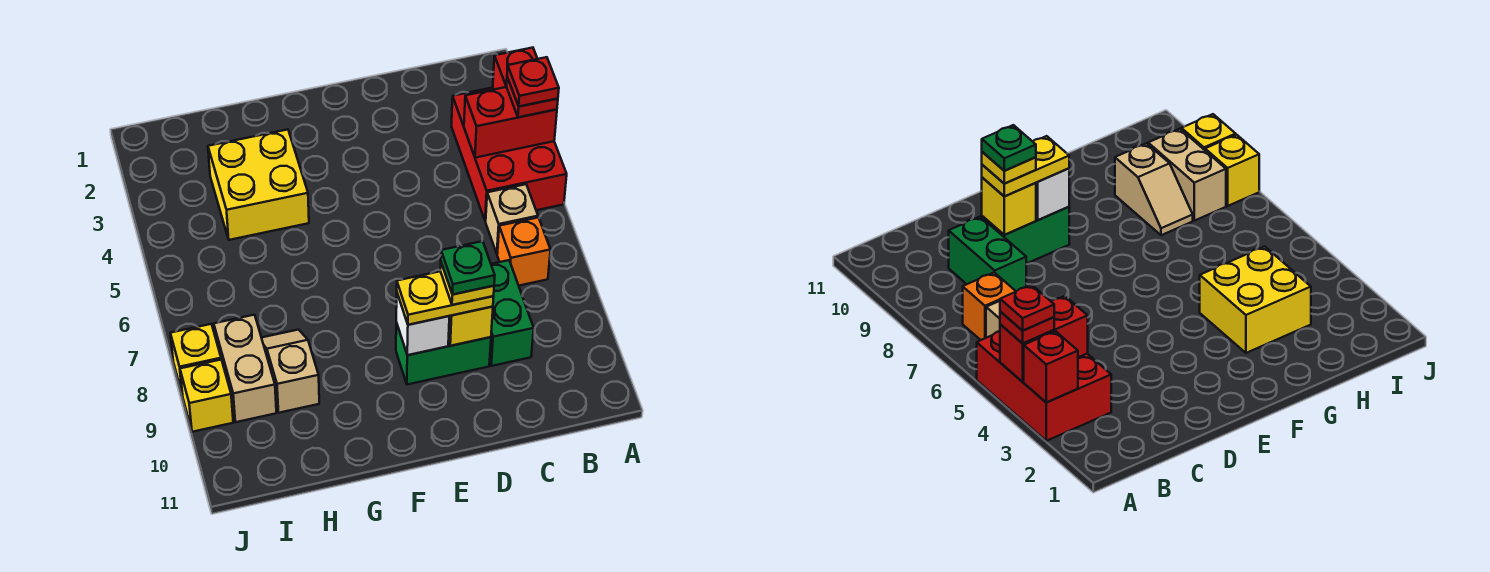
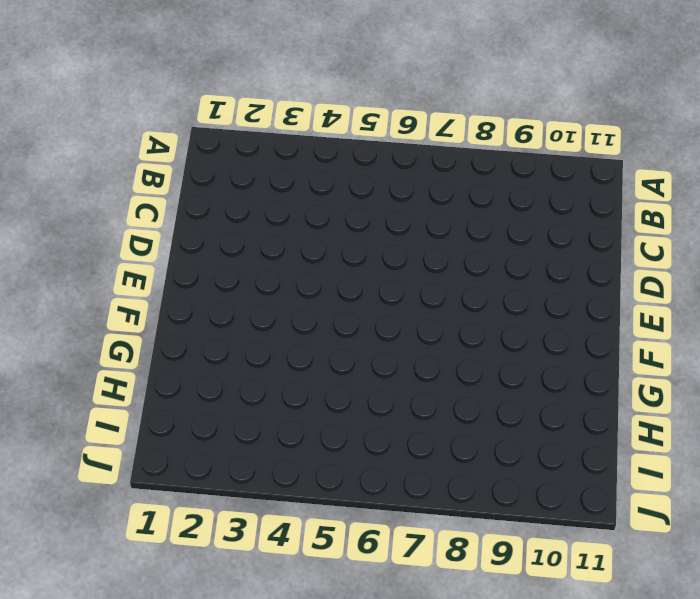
none -> red 2x3 brick [451,88,567,221]
none -> tan 1x1 brick [486,184,538,254]
none -> orange 1x1 brick [497,217,550,286]

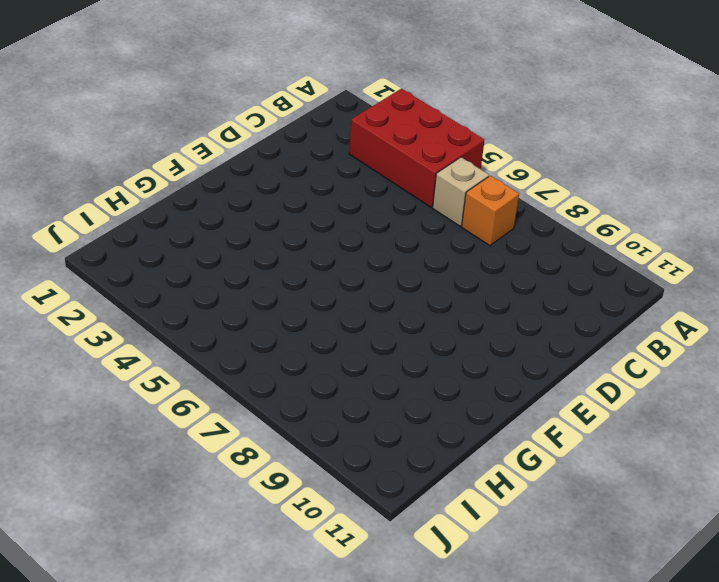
none -> green 1x2 brick [490,260,534,366]
none -> green 1x2 brick [396,323,491,385]
none -> yellow 2x2 brick [208,130,309,240]

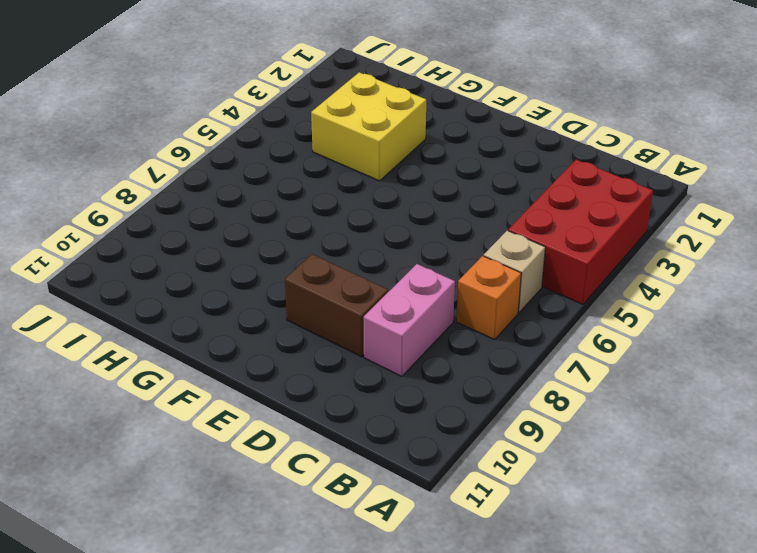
pink 1x2 brick [364,264,455,377] -> green 1x2 brick [490,260,534,366]
brown 1x2 brick [285,254,388,357] -> green 1x2 brick [396,323,491,385]
none -> tan 1x2 slope [262,330,319,413]
none -> tan 1x2 brick [214,315,276,422]
none -> yellow 1x1 brick [170,324,221,395]

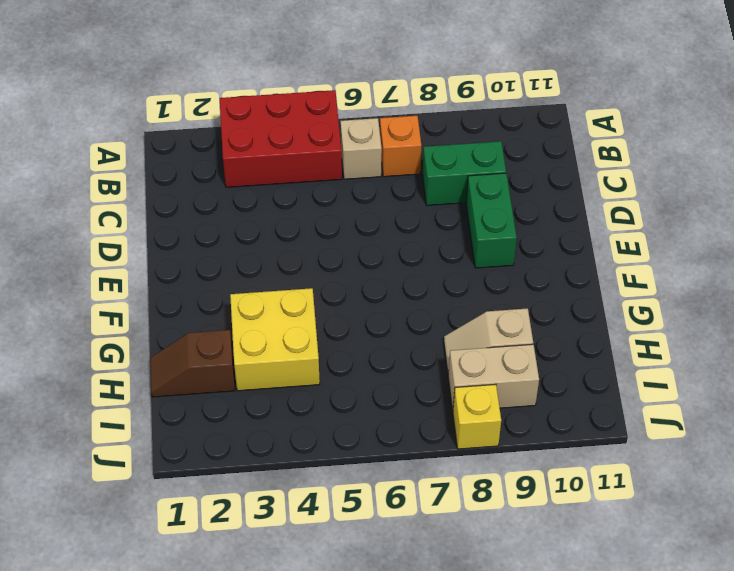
brown 1x2 slope [150,330,235,397] -> none
none -> yellow 1x1 brick [180,360,233,432]
none -> red 1x1 brick [493,48,537,89]
none -> red 1x2 brick [464,87,557,158]

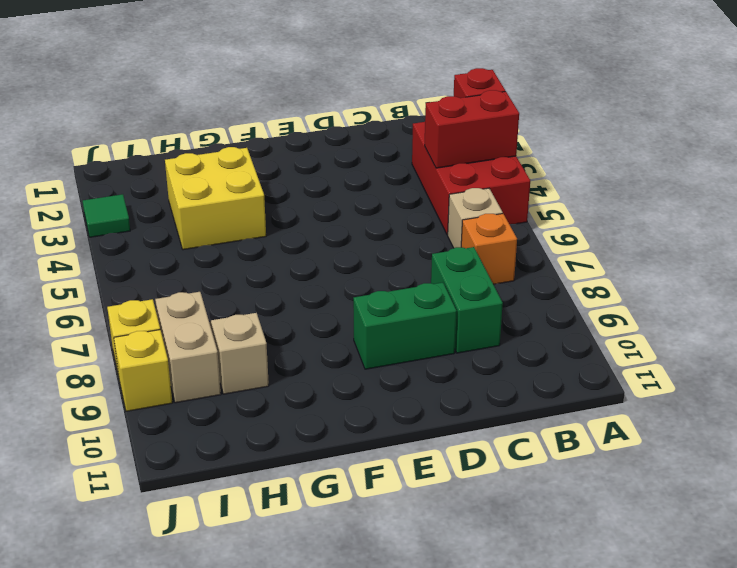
green 1x1 tile [83,194,130,237] -> none
none -> yellow 1x1 brick [449,307,493,346]
none -> white 1x1 brick [396,293,449,355]
none -> red 1x1 plate [506,77,558,117]

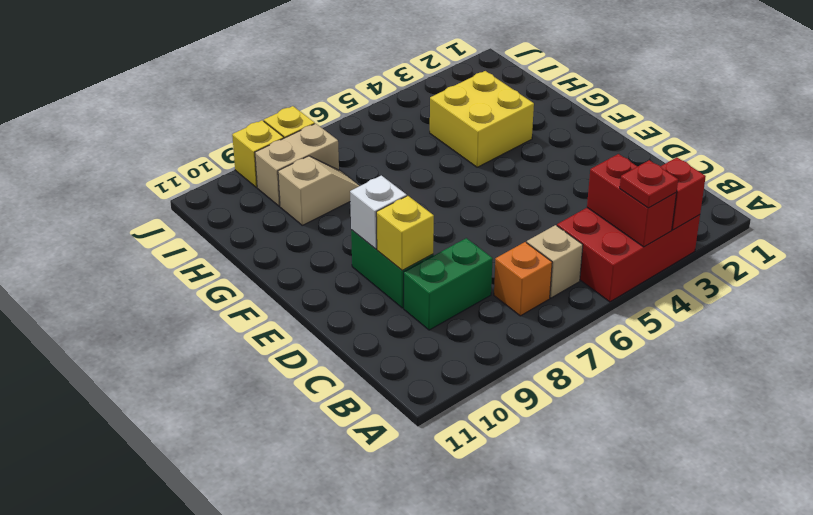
none -> yellow 1x2 plate [397,271,494,325]
none -> red 1x1 plate [507,57,559,106]
none -> yellow 1x1 plate [440,263,494,305]

